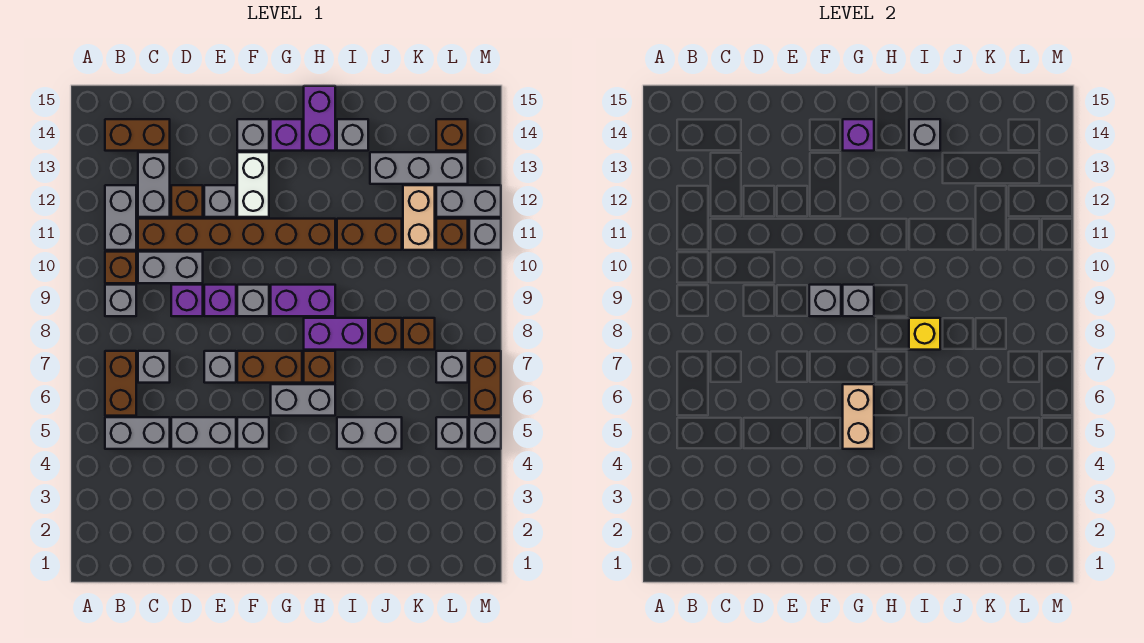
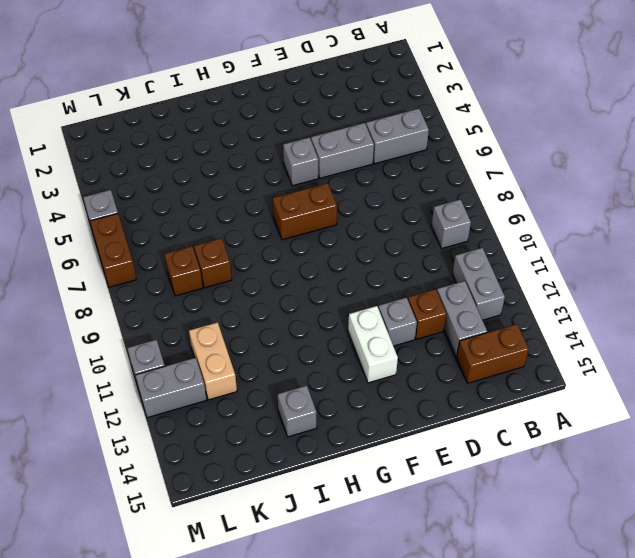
none -> brown 1x2 brick [105,351,136,416]
none -> brown 1x1 brick [105,252,136,283]
none -> grey 1x1 brick [138,351,170,383]
none -> grey 1x2 brick [138,252,203,283]

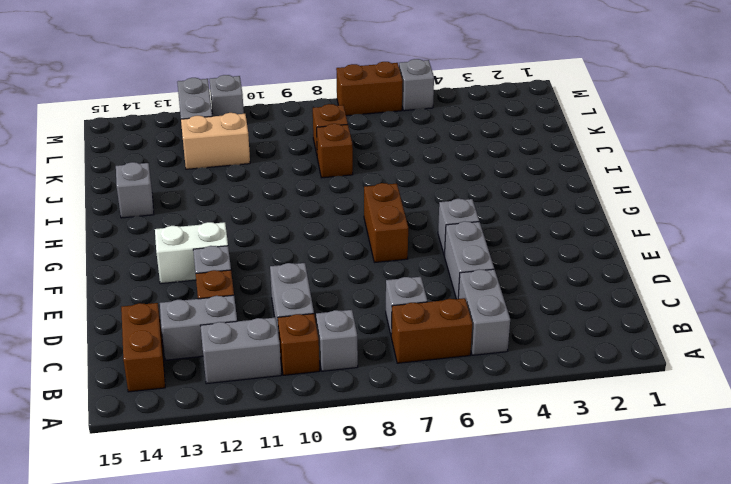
none -> brown 1x6 brick [138,219,335,250]
none -> purple 1x1 brick [171,285,203,316]
none -> grey 1x1 brick [204,351,236,383]
none -> purple 1x1 brick [204,285,236,316]

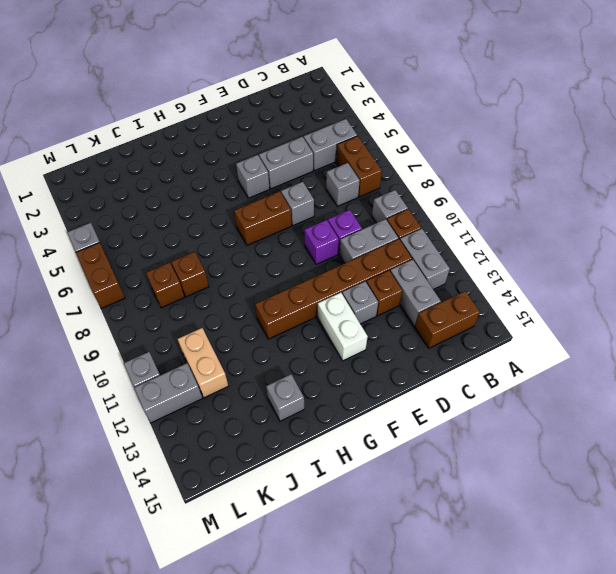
none -> grey 1x1 brick [237,285,269,316]
none -> grey 1x1 brick [237,119,269,151]
none -> grey 1x2 brick [271,384,335,416]
none -> purple 1x2 brick [271,285,335,316]

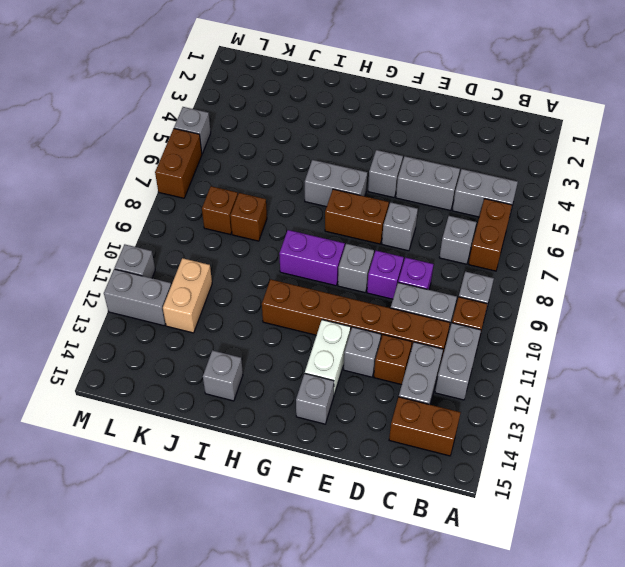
none -> purple 1x1 brick [271,119,302,151]
none -> brown 1x1 brick [304,351,335,383]
none -> purple 1x2 brick [304,318,368,350]
none -> purple 1x2 brick [304,86,335,151]

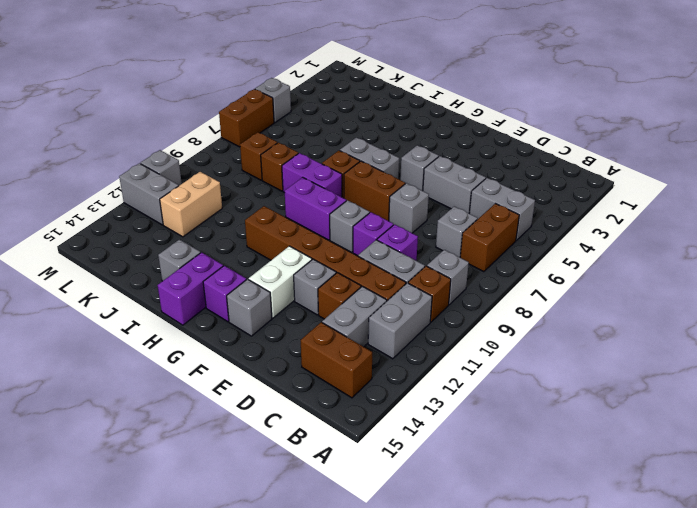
none -> grey 1x2 brick [337,417,402,449]
none -> brown 1x2 brick [337,219,402,250]
none -> grey 1x3 brick [370,152,468,184]
none -> grey 1x1 brick [436,417,468,449]

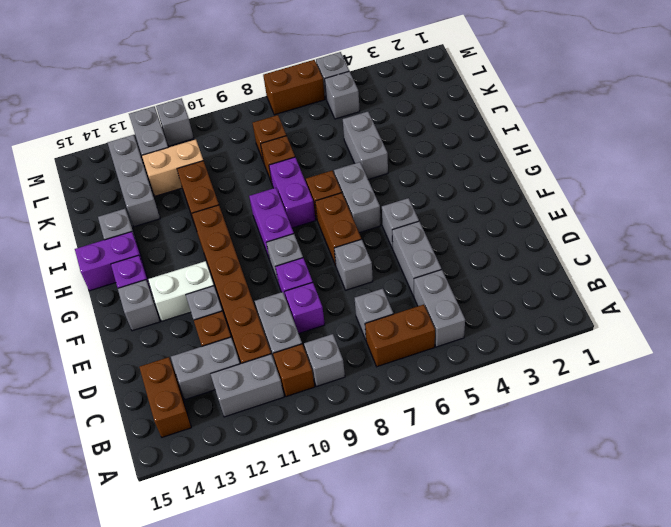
none -> grey 1x1 brick [436,351,468,383]
none -> brown 1x1 brick [436,219,468,250]
none -> brown 1x1 brick [436,119,468,151]
none -> grey 1x1 brick [809,285,841,316]

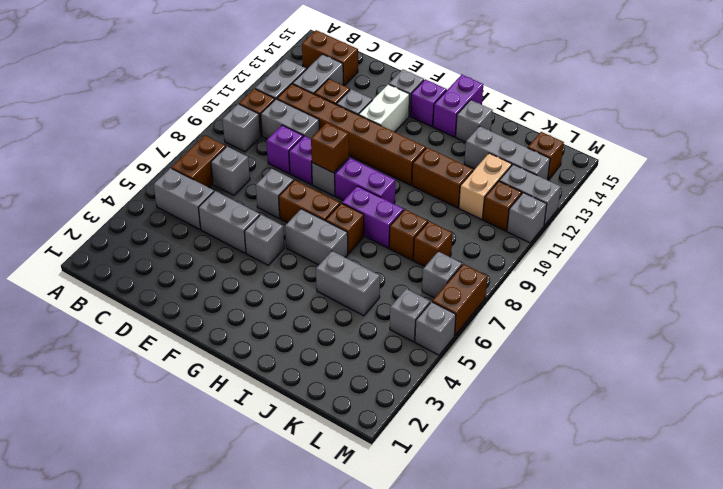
brown 1x1 brick [311,123,349,173] -> grey 1x1 brick [809,285,841,316]
none -> tan 1x2 brick [843,384,874,449]
none -> grey 1x1 brick [843,285,874,316]
none -> purple 1x1 brick [843,119,874,151]
none -> yellow 1x1 brick [909,318,940,350]

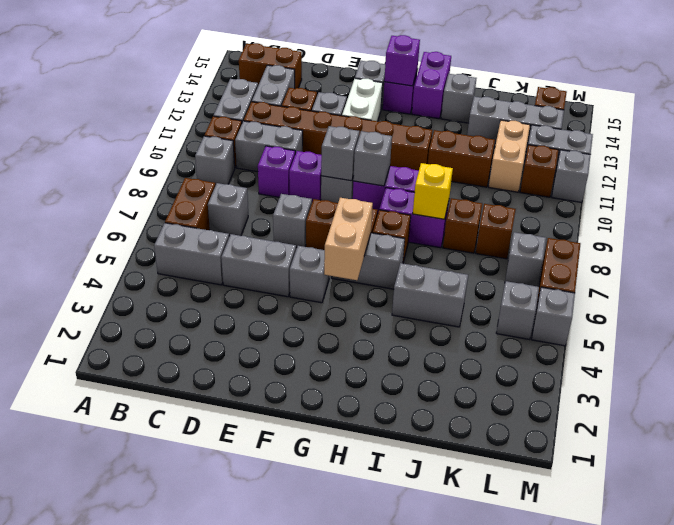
none -> grey 1x1 brick [909,119,940,151]

